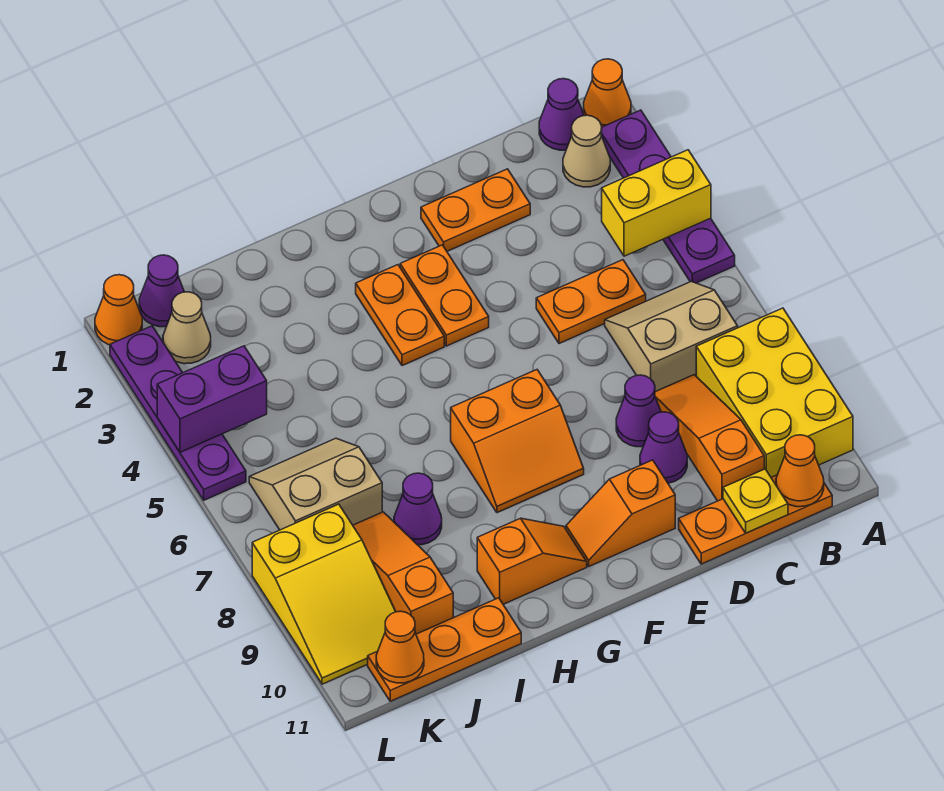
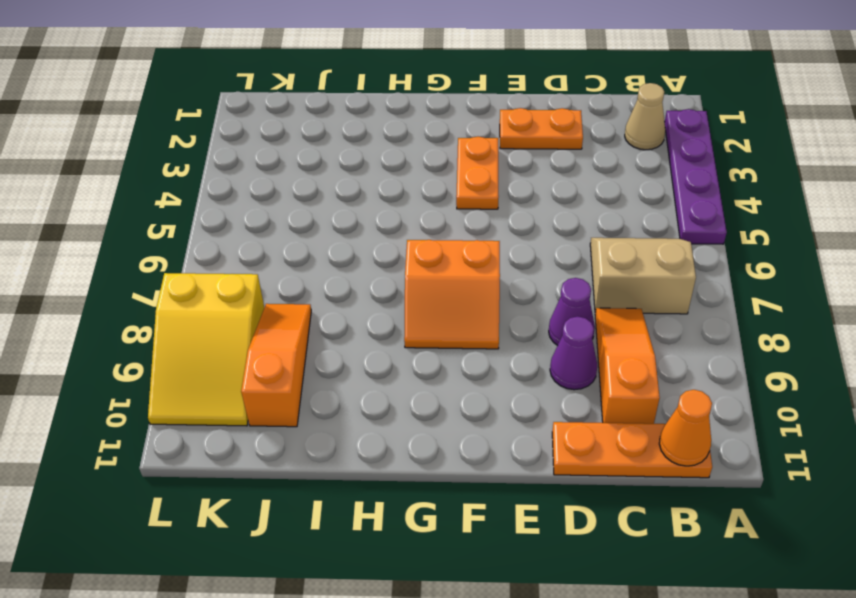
none -> orange 1x1 cone [584,59,631,127]
none -> yellow 2x3 brick [696,308,853,477]
none -> purple 1x1 cone [539,79,584,150]
none -> orange 1x2 plate [536,260,646,344]

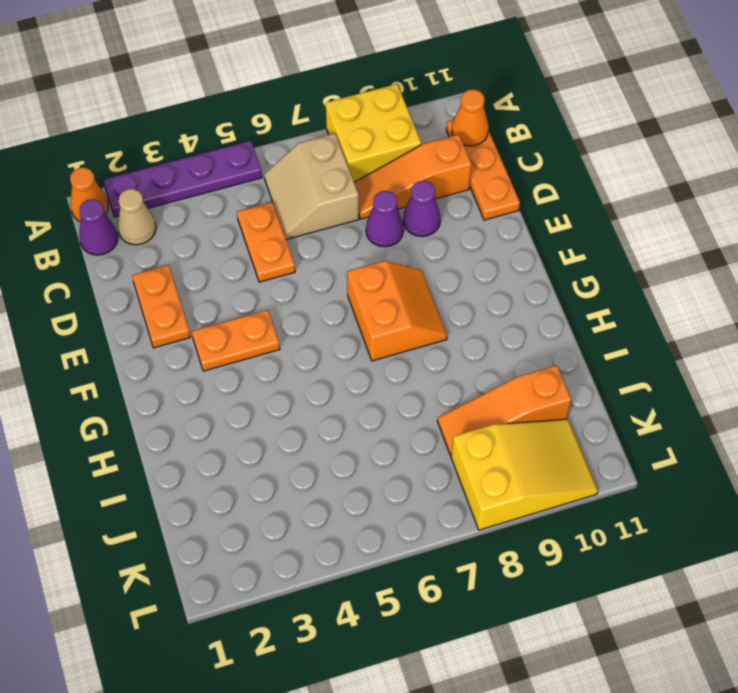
yellow 2x2 brick [326,84,421,182] -> yellow 2x3 brick [696,308,853,477]
none -> orange 1x2 slope [566,460,675,566]
none -> orange 1x2 plate [356,265,444,366]
none -> orange 1x2 slope [477,518,587,604]
none -> purple 1x1 cone [394,473,442,545]

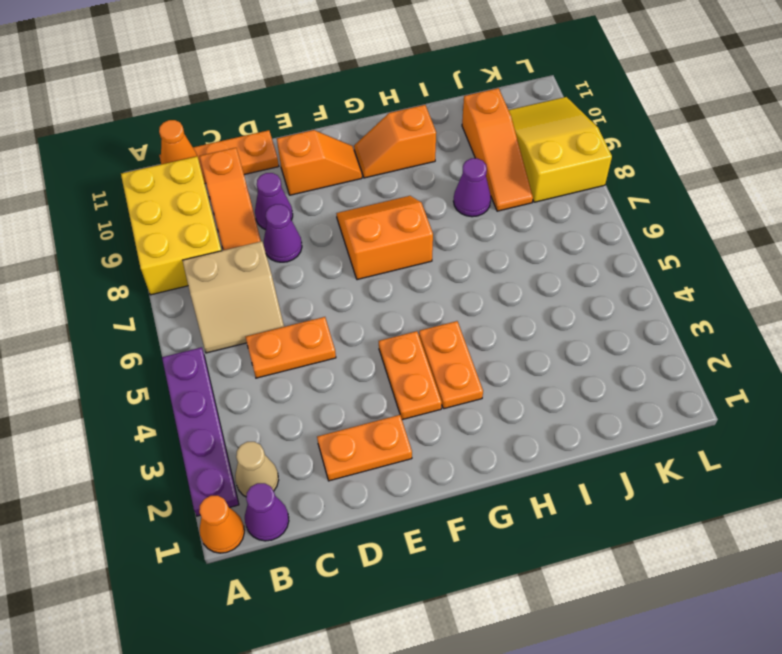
none -> orange 1x3 plate [368,598,521,701]
none -> tan 2x2 slope [249,438,382,530]
none -> purple 1x1 cone [139,255,184,327]
none -> tan 1x1 cone [163,292,211,364]

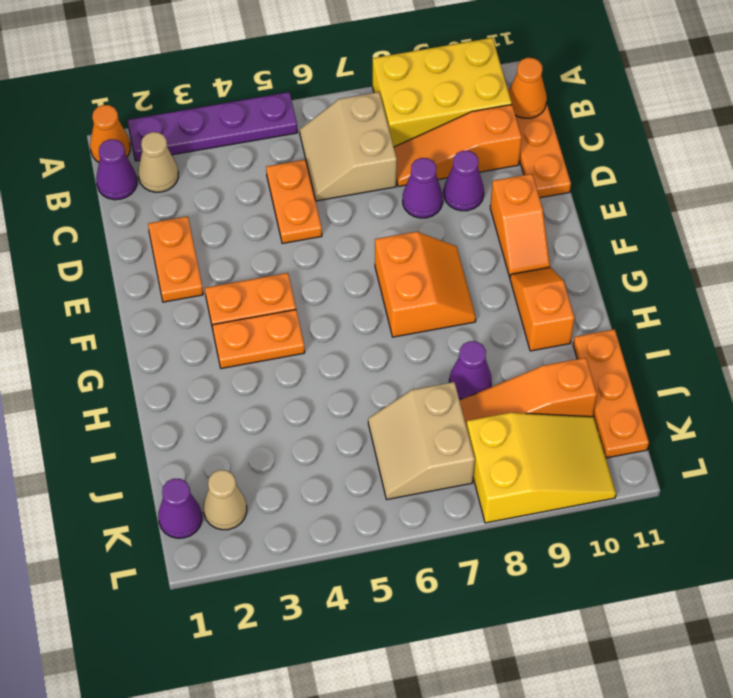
none -> orange 1x1 cone [95,275,142,345]
none -> purple 1x4 plate [110,326,246,500]
none -> yellow 1x2 brick [602,150,711,256]
none -> yellow 1x1 plate [723,469,788,533]

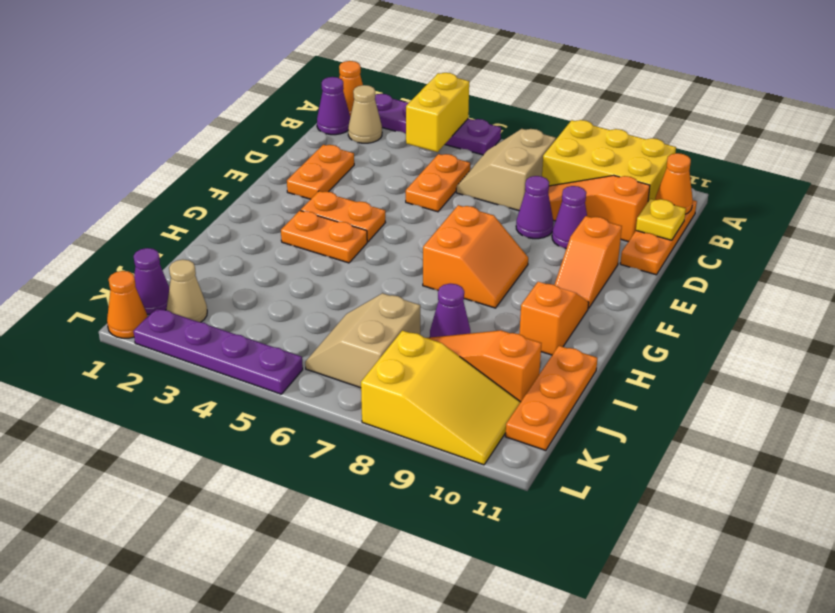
none -> purple 1x2 brick [157,346,267,452]
none -> orange 1x1 cone [376,611,424,683]

